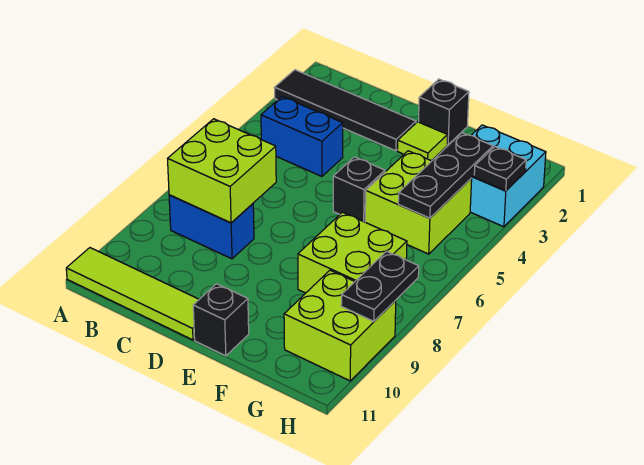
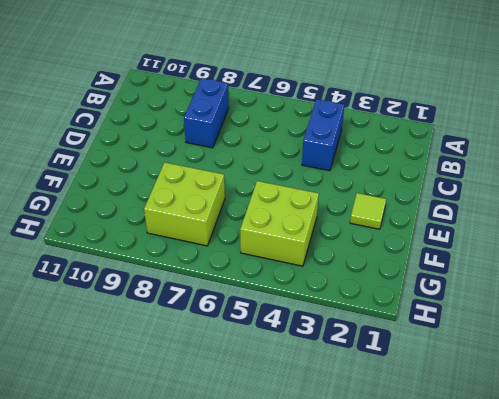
none -> black 1x4 tile [274,70,416,151]
none -> lime 1x4 tile [66,248,199,340]
none -> black 1x1 brick [419,79,469,145]

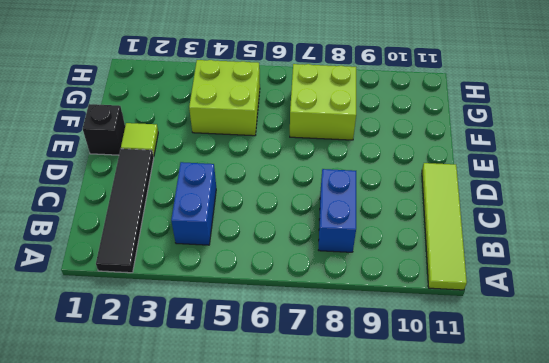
none -> black 1x1 brick [333,157,385,222]
none -> black 1x1 brick [193,284,249,356]
none -> cyan 2x2 brick [470,125,546,227]

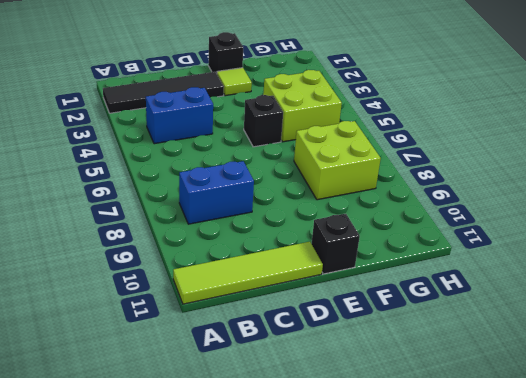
none -> cyan 2x2 brick [470,125,546,227]
none -> lime 2x2 brick [284,270,396,381]
none -> lime 2x2 brick [168,119,276,223]

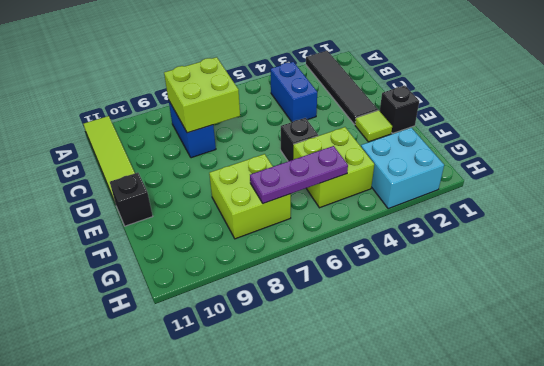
purple 1x3 plate [250,146,348,204] -> black 1x3 plate [398,133,493,218]
none -> lime 2x2 brick [284,270,396,381]
none -> black 1x1 plate [474,147,526,191]
none -> black 1x2 plate [341,251,419,321]

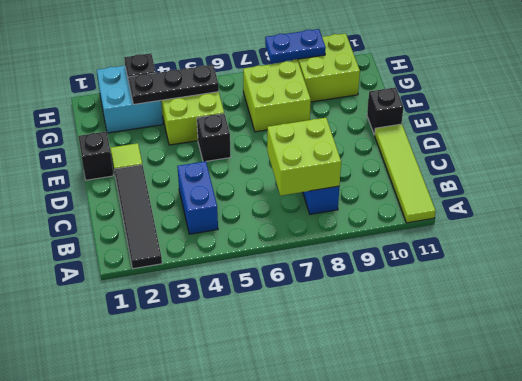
blue 1x2 plate [265,29,326,63] -> black 1x2 plate [341,251,419,321]

